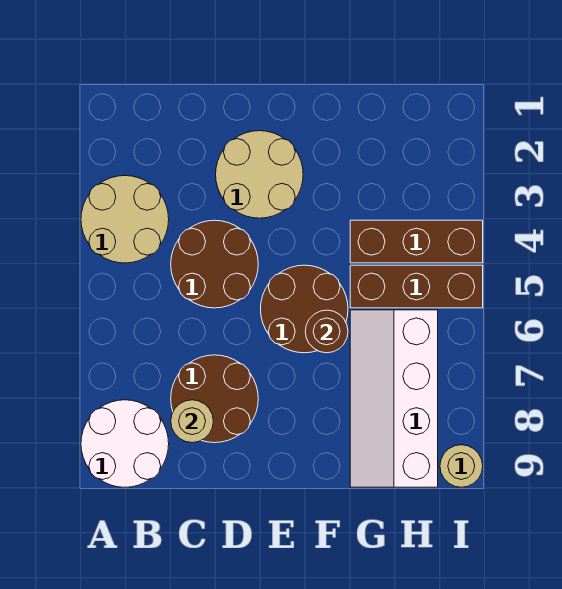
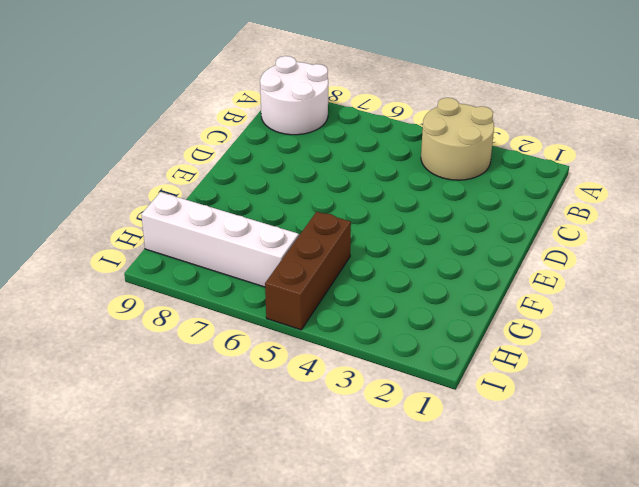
none -> brown 2x2 round brick [171,220,258,308]
none -> brown 2x2 round brick [171,355,258,443]
none -> tan 2x2 round brick [216,131,303,218]

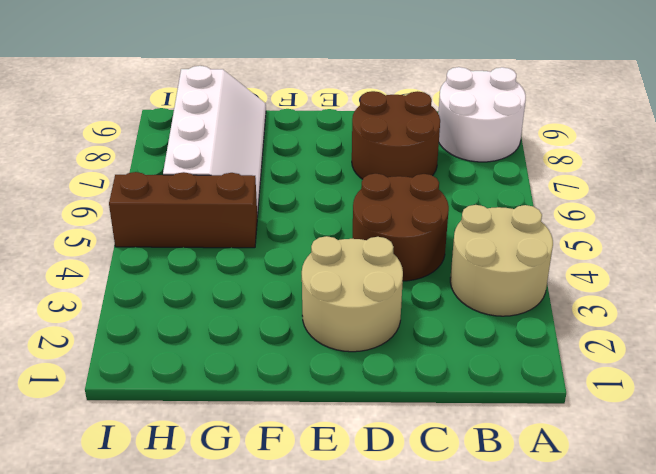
none -> brown 2x2 round brick [261,265,348,353]
none -> brown 1x3 brick [350,220,483,263]
none -> tan 1x1 round brick [440,445,483,487]

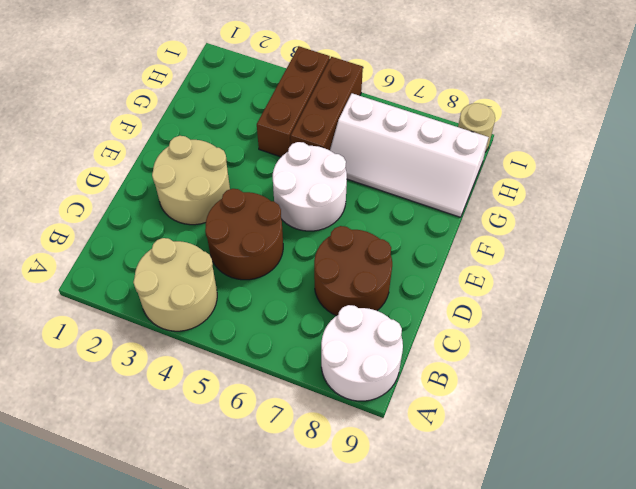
white 2x2 round brick [273,142,347,231] -> brown 2x2 round brick [261,265,348,353]
none -> tan 1x1 round brick [171,400,213,443]
none -> brown 1x1 round brick [305,310,348,353]

